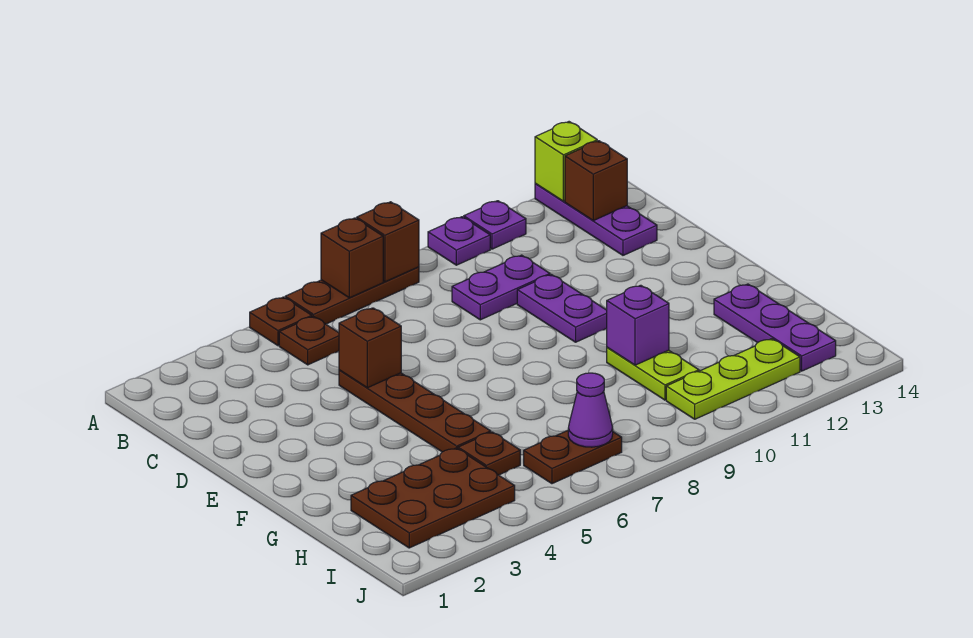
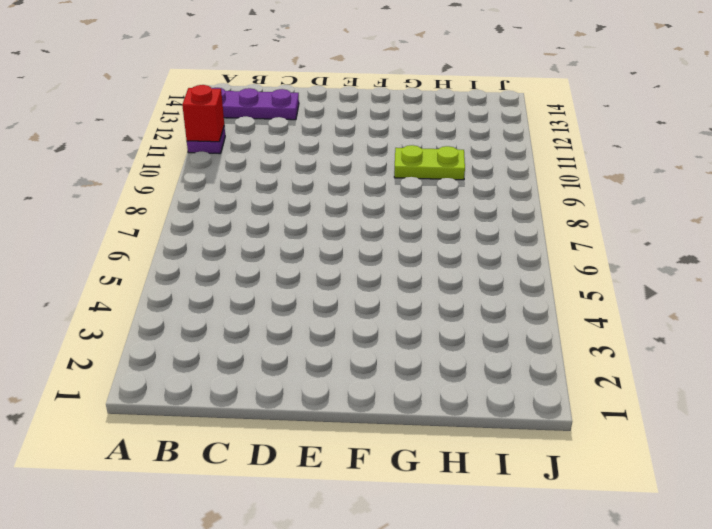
red 1x1 brick [182,85,224,142] -> none
none -> brown 1x1 plate [250,297,312,346]
none -> brown 1x3 plate [285,267,419,324]
none -> purple 1x1 plate [428,217,490,265]

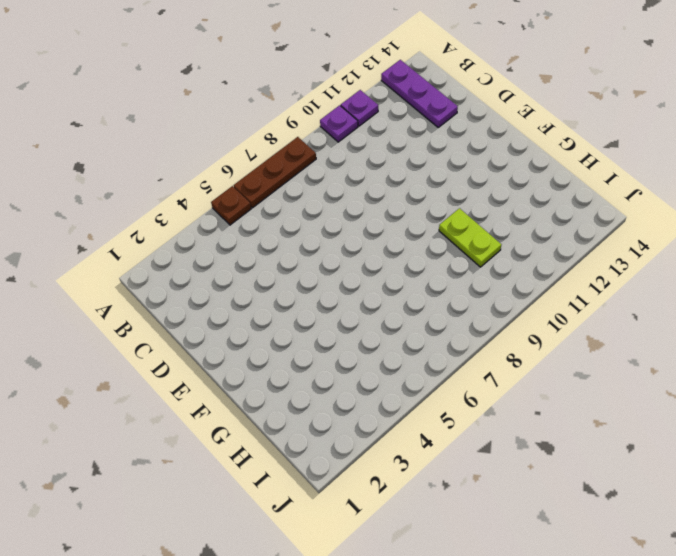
none -> brown 1x1 plate [279,316,339,365]
none -> purple 1x2 plate [452,255,550,320]
none -> brown 1x4 plate [339,370,491,452]

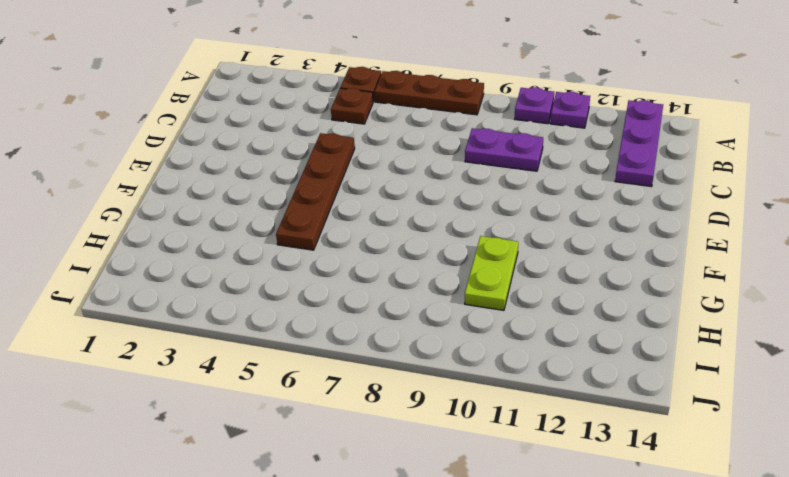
none -> purple 1x2 plate [517,274,607,342]
none -> purple 1x3 plate [714,284,836,371]
none -> brown 2x3 plate [351,448,515,548]

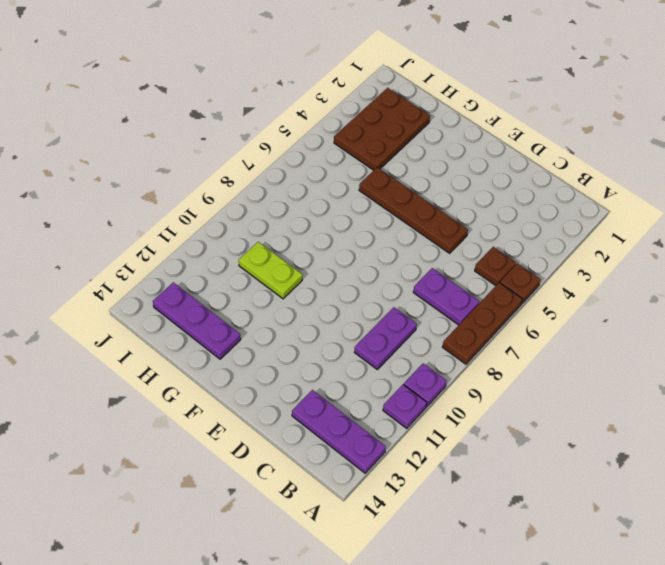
purple 1x2 plate [413,268,479,325] -> purple 1x2 plate moved to [517,274,607,342]
none -> brown 1x1 plate [458,432,520,475]
none -> brown 1x2 plate [524,430,622,484]
none -> lime 1x3 plate [666,339,800,419]

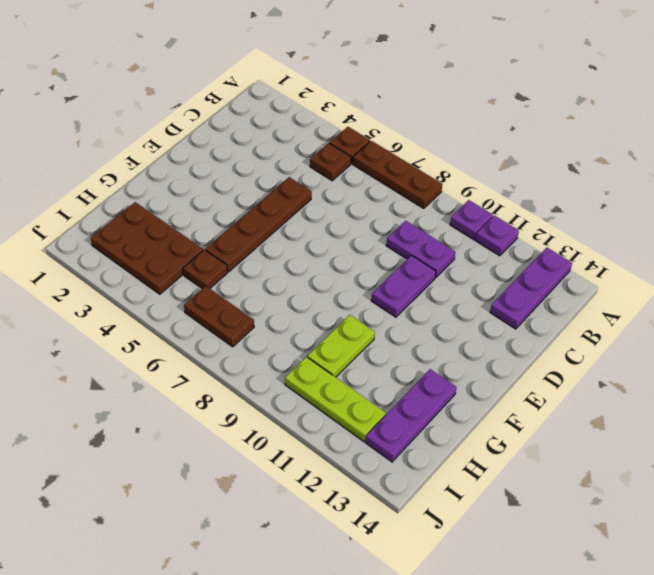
none -> brown 1x1 brick [321,218,383,298]
none -> brown 1x1 brick [357,202,419,282]
none -> lime 1x1 brick [535,122,597,201]

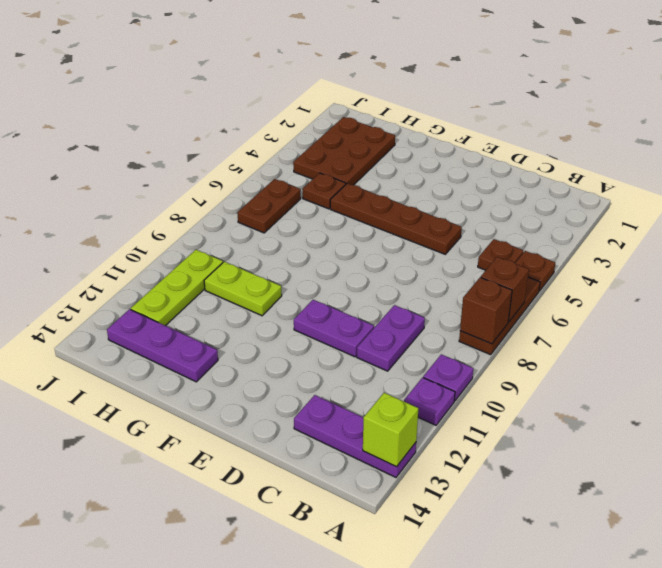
none -> brown 1x1 brick [565,141,627,221]
none -> brown 1x1 brick [339,308,401,388]
none -> purple 1x1 brick [607,285,669,365]

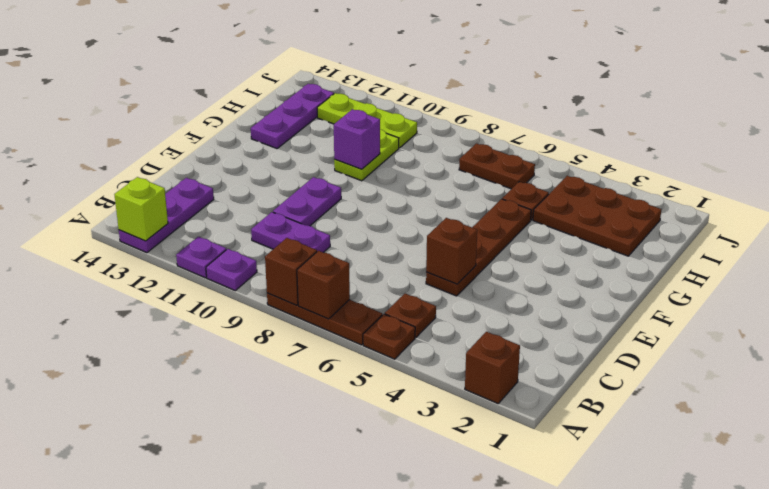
brown 1x1 brick [465,332,520,403] -> brown 1x1 brick moved to [565,141,627,221]
none -> purple 1x1 cone [568,373,613,447]

